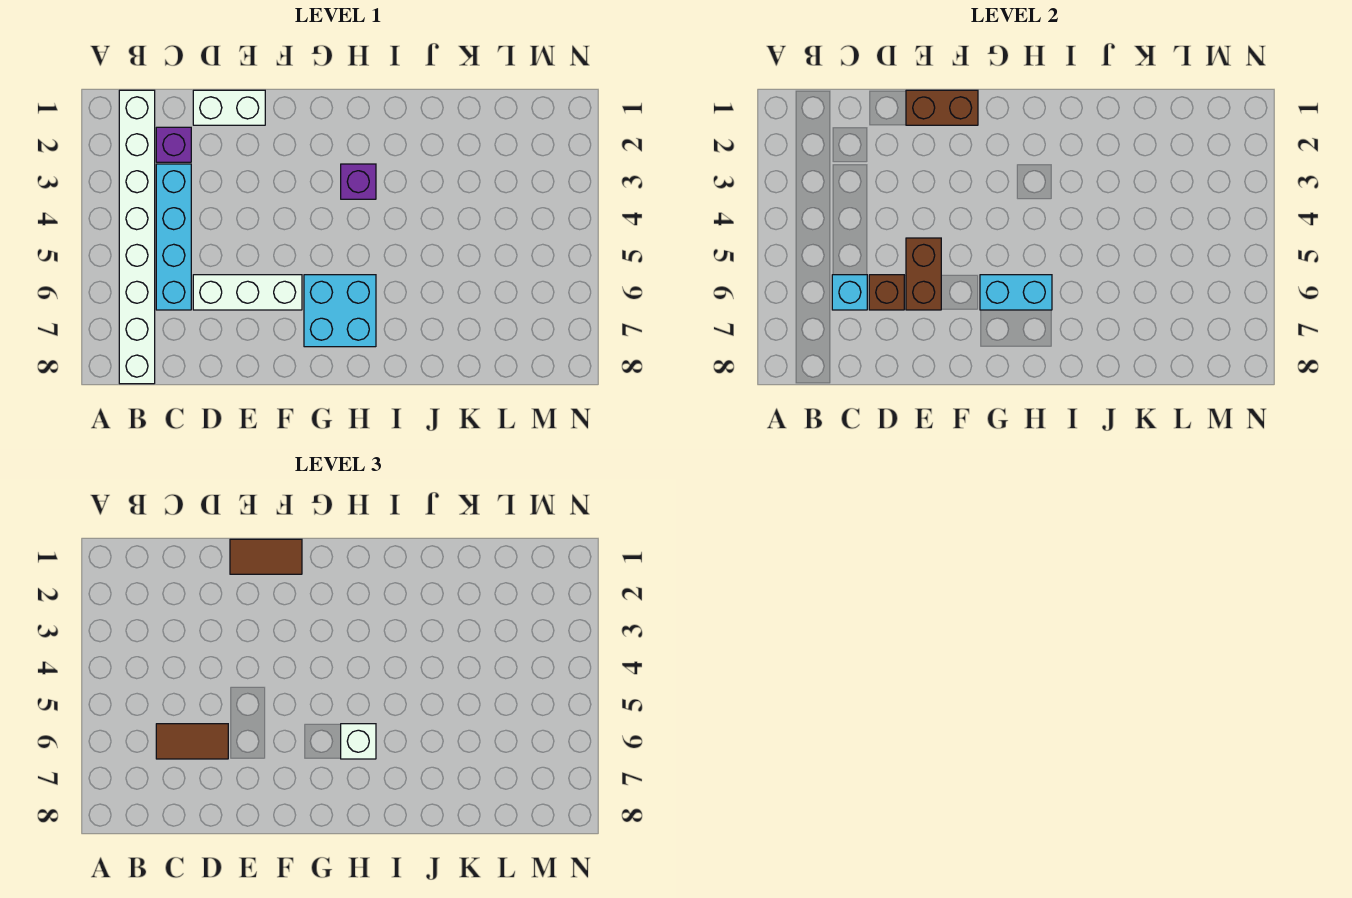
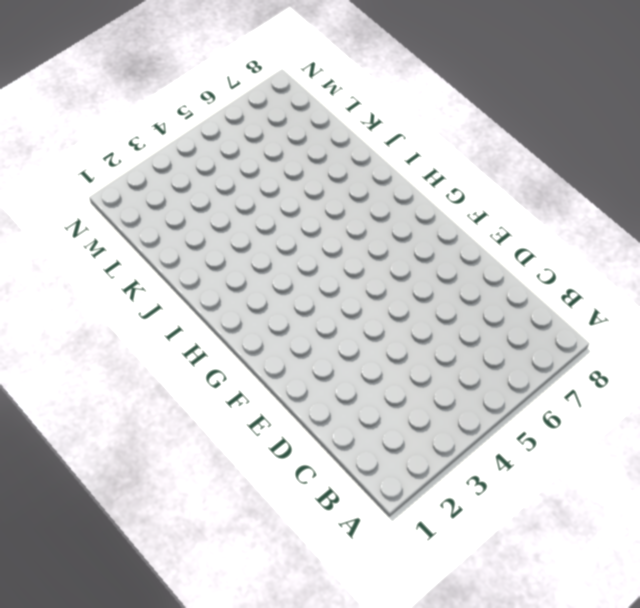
none -> white 1x8 brick [119,90,155,384]
none -> purple 1x1 brick [156,127,191,162]
none -> cyan 1x4 brick [156,164,191,310]

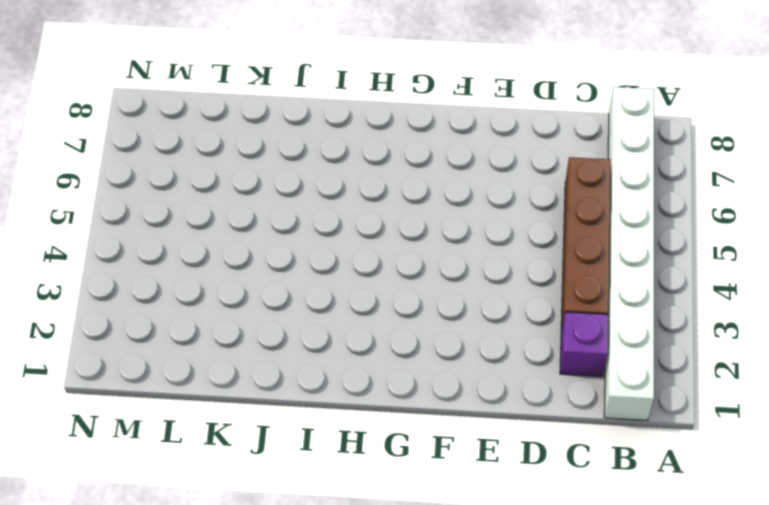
brown 1x4 brick [561,157,610,333] -> cyan 1x4 brick [156,164,191,310]
none -> white 1x2 brick [193,90,265,125]
none -> white 1x3 brick [193,275,302,310]
none -> cyan 2x2 brick [304,275,376,347]

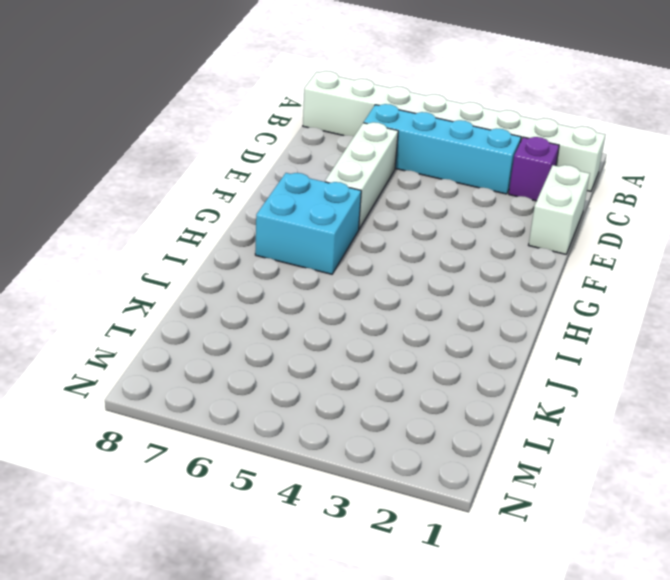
none -> purple 1x1 brick [341,164,376,199]
none -> cyan 1x1 brick [832,275,867,310]
none -> brown 1x1 brick [869,275,904,310]

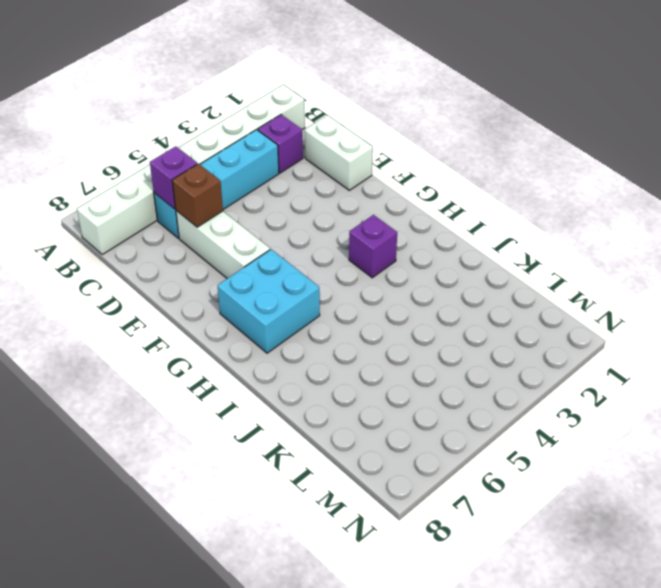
purple 1x1 brick [150,146,197,209] -> cyan 1x1 brick [832,275,867,310]
none -> brown 1x2 brick [906,90,978,125]
none -> brown 1x2 brick [906,238,941,310]
none -> cyan 1x2 brick [980,275,1052,310]

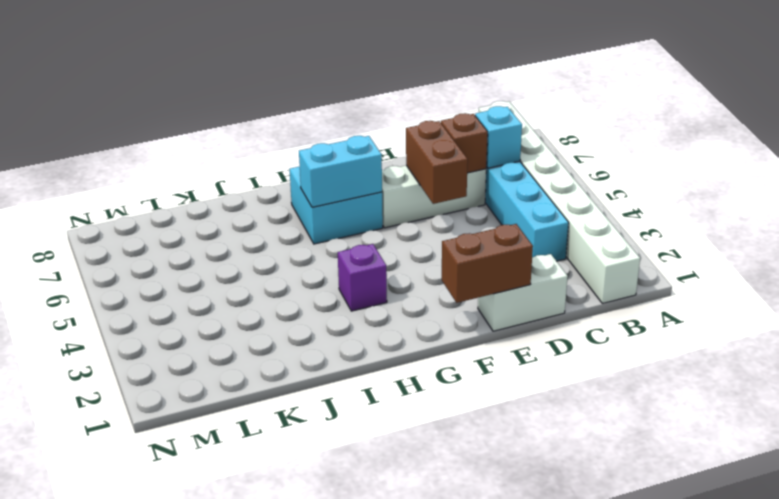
none -> purple 1x1 brick [156,127,191,162]
none -> brown 1x2 tile [156,724,228,759]
none -> brown 1x2 tile [230,539,302,574]

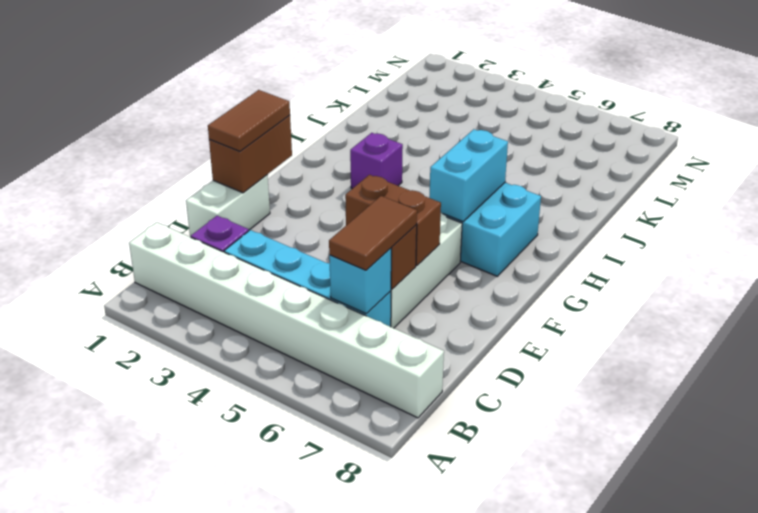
none -> white 1x1 brick [341,724,376,759]

